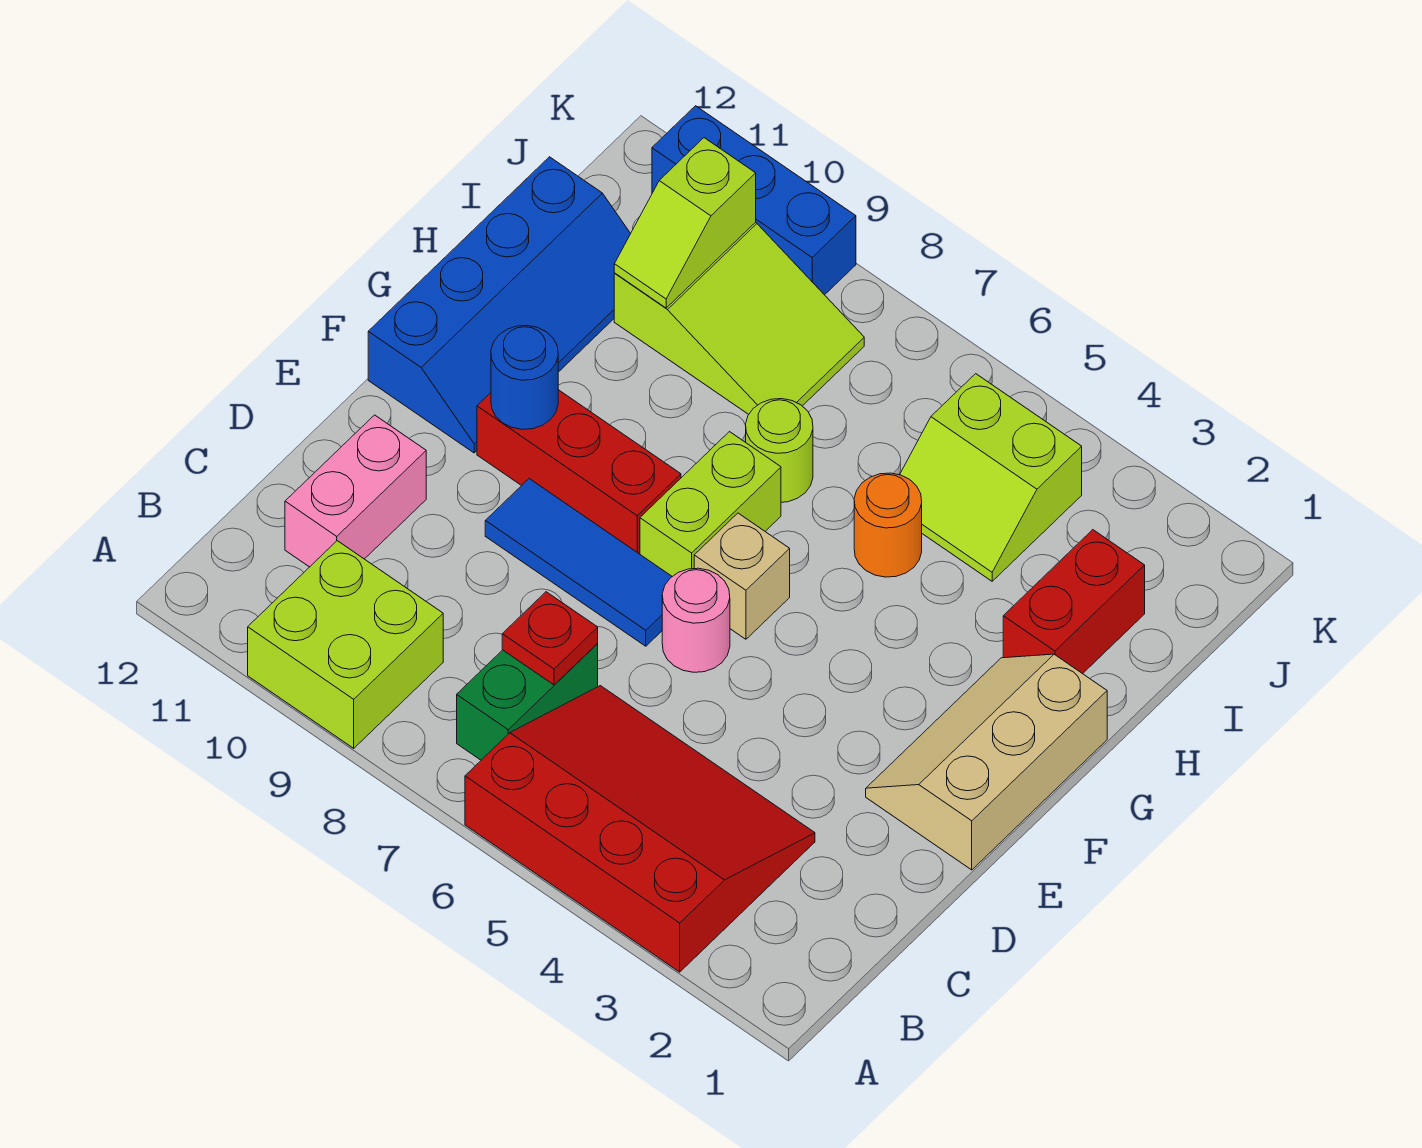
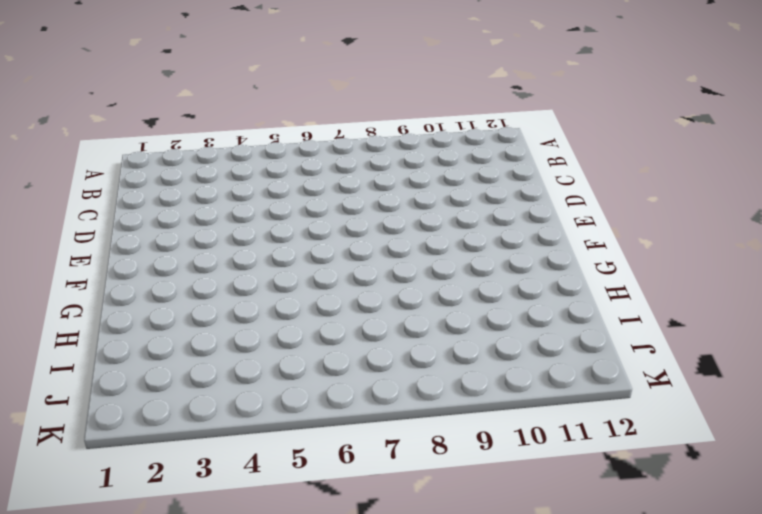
none -> red 3x4 slope [465,686,815,972]
none -> lime 2x2 brick [248,541,443,748]
none -> green 1x2 brick [457,643,598,760]

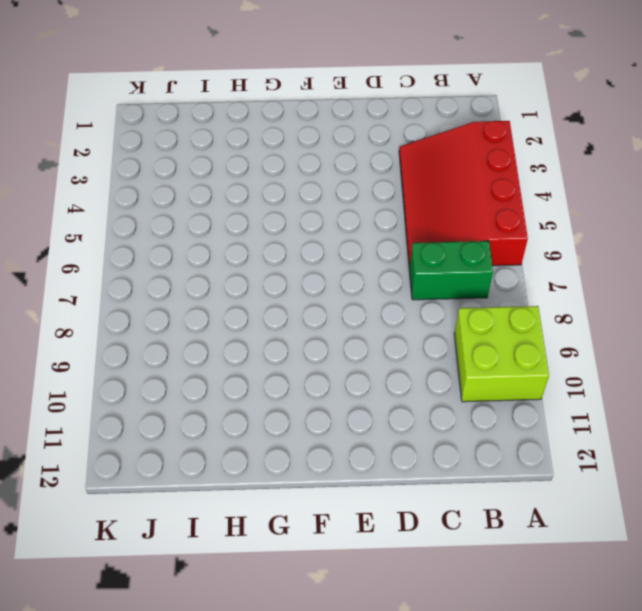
none -> pink 1x2 brick [285,415,426,567]
none -> tan 2x3 slope [866,654,1107,870]
none -> pink 1x1 round brick [662,568,730,672]

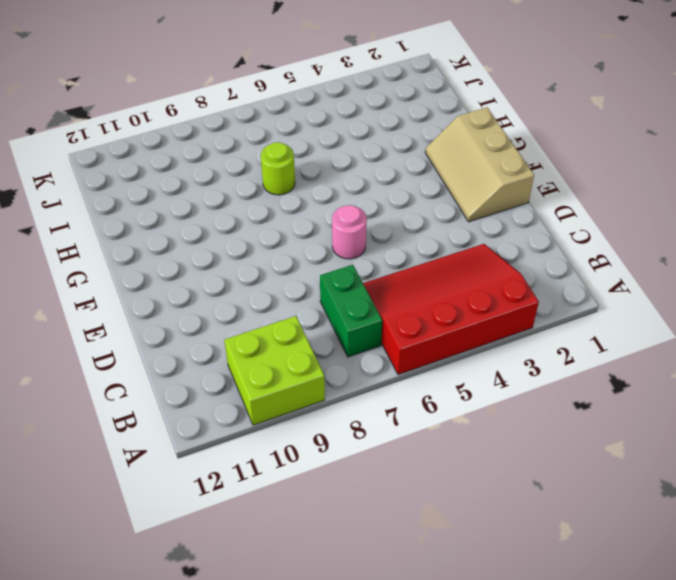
none -> pink 1x2 brick [285,415,426,567]
none -> blue 1x3 tile [485,479,672,646]
none -> tan 1x1 brick [694,513,790,639]

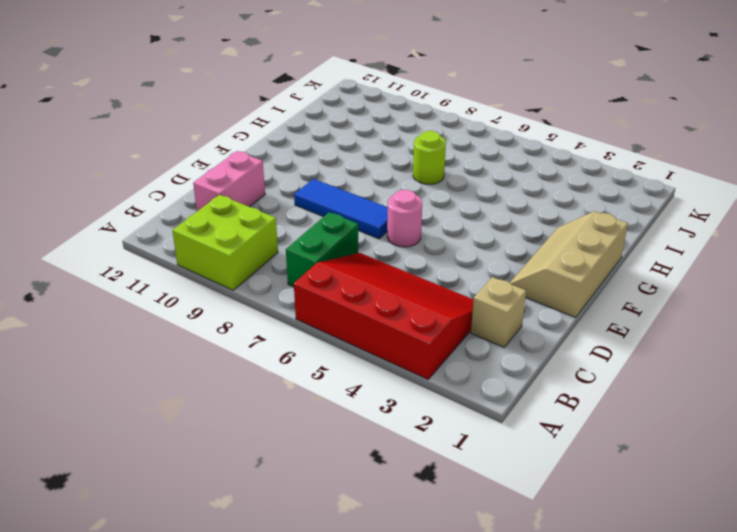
tan 1x1 brick [471,277,526,347] -> tan 1x1 brick moved to [694,513,790,639]
none -> lime 1x2 brick [640,432,781,577]
none -> red 1x3 brick [477,390,681,554]
none -> blue 2x4 slope [368,157,631,453]

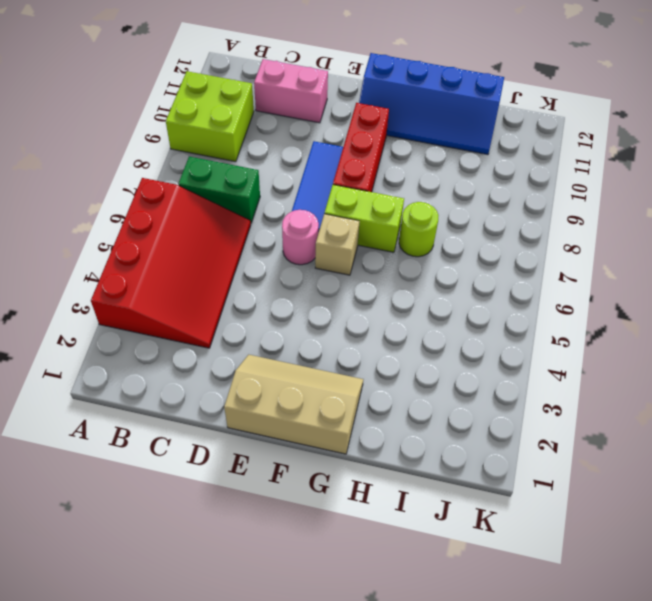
none -> red 1x2 brick [1003,530,1145,674]
none -> orange 1x1 round brick [854,473,922,577]
none -> lime 2x2 slope [900,374,1082,581]

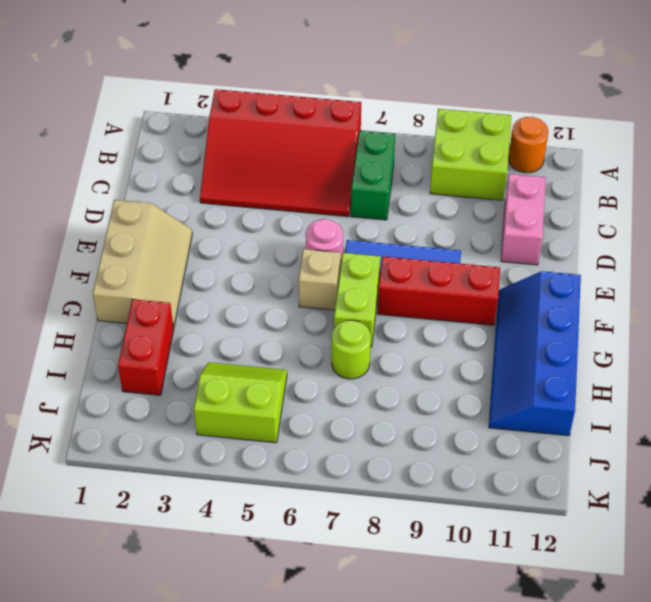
orange 1x1 round brick [509,117,548,173] -> orange 1x1 round brick moved to [854,473,922,577]
none -> lime 2x3 slope [614,222,864,414]
none -> blue 1x3 brick [652,106,856,295]
none -> red 1x1 plate [502,592,598,685]

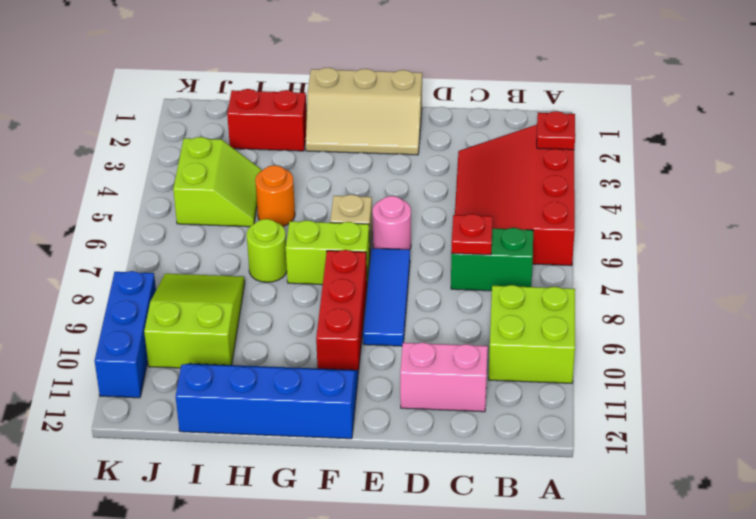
red 1x1 plate [537,111,575,150] -> none
none -> blue 1x1 round brick [491,325,558,429]
none -> lime 1x2 slope [614,138,756,308]

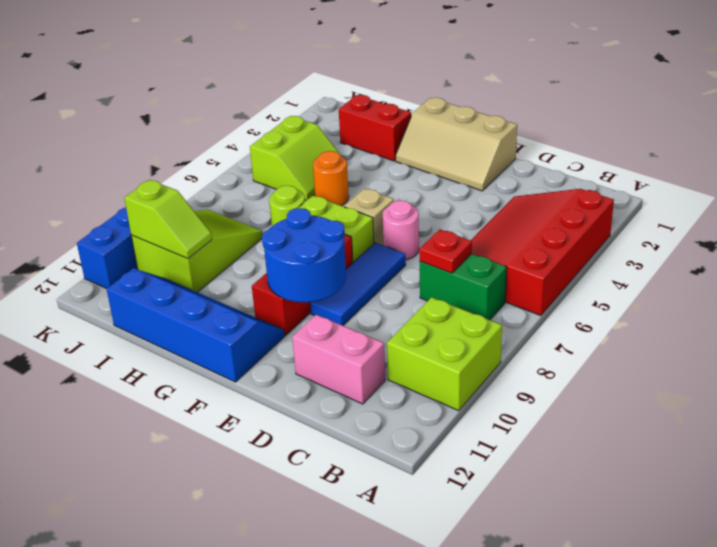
blue 2x2 round brick [262,208,346,302] -> blue 1x1 round brick [491,325,558,429]

